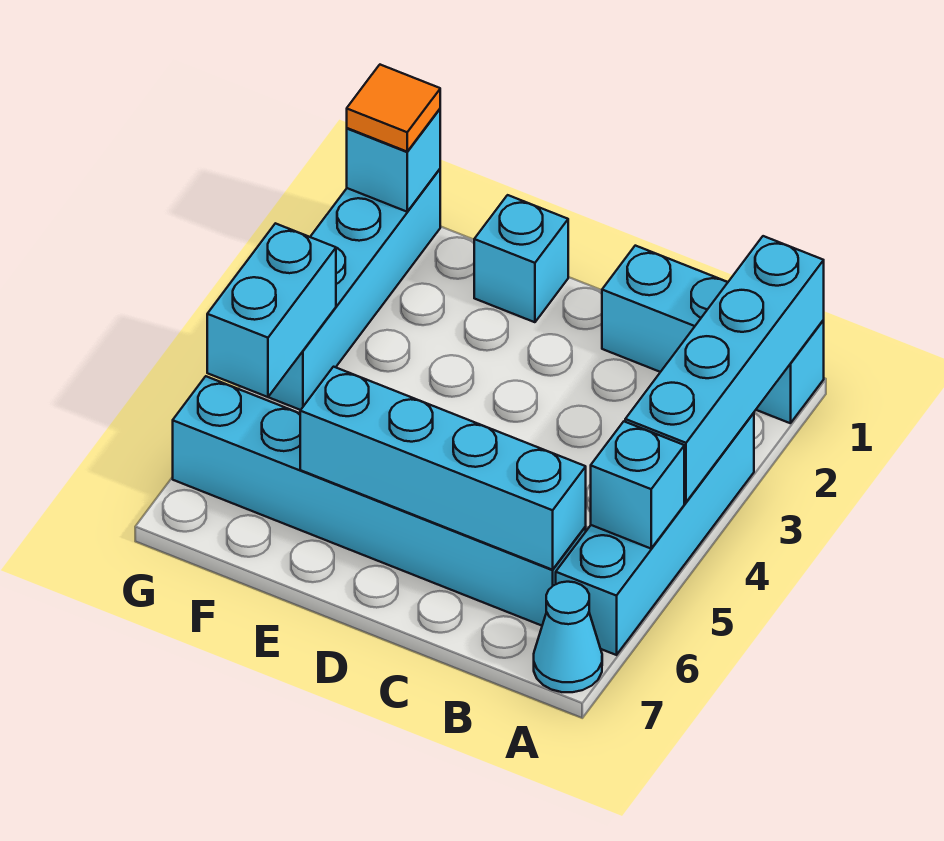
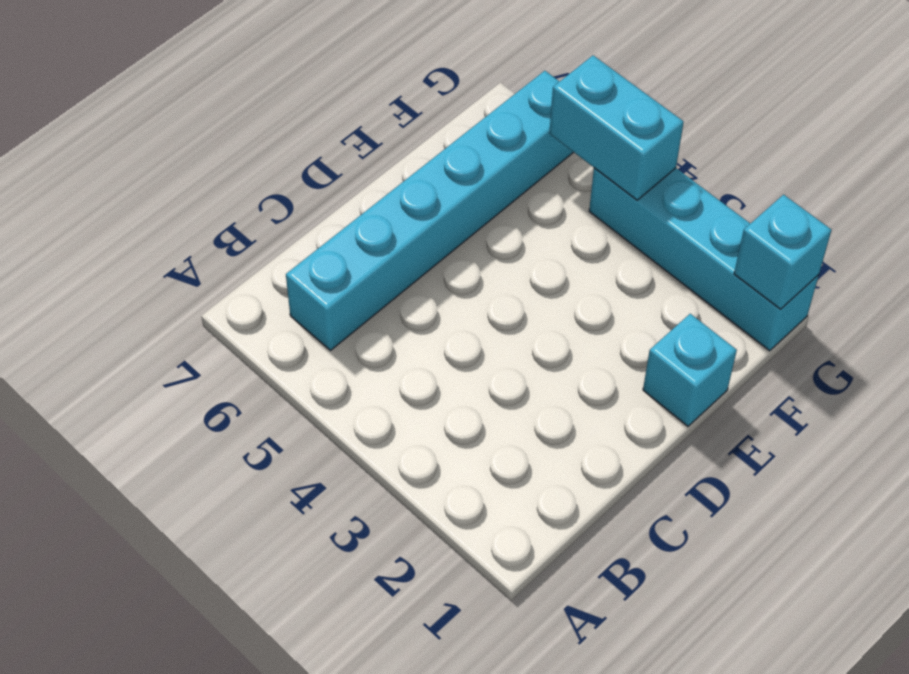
none -> cyan 1x3 brick [602,246,824,423]
none -> cyan 1x4 brick [556,413,754,655]
none -> cyan 1x1 cone [534,582,602,692]

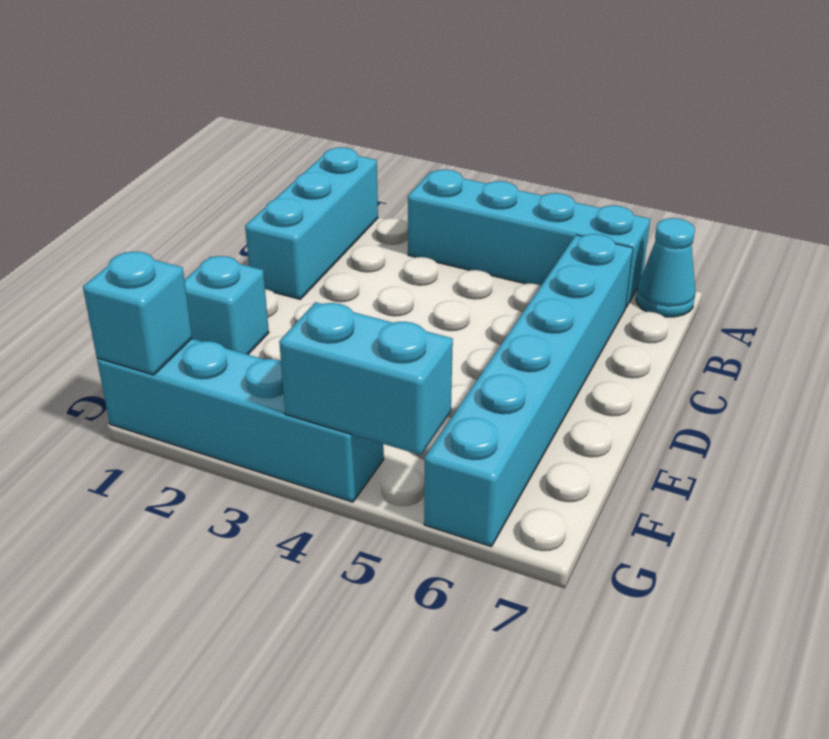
none -> cyan 1x4 brick [625,236,824,502]
none -> cyan 1x1 brick [591,422,684,548]
none -> cyan 1x4 brick [300,367,586,570]

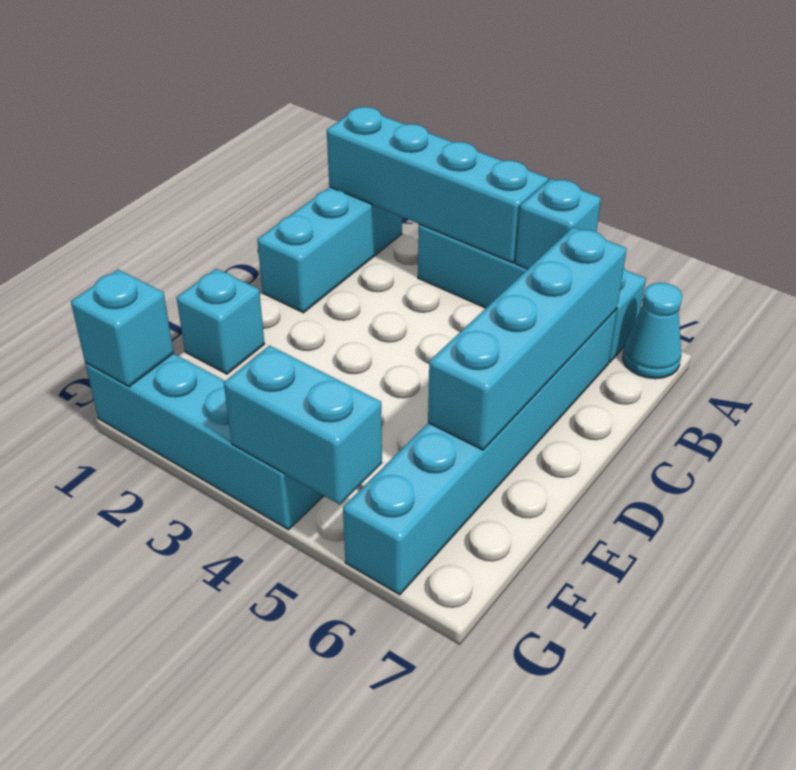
none -> orange 1x1 tile [347,65,440,152]

